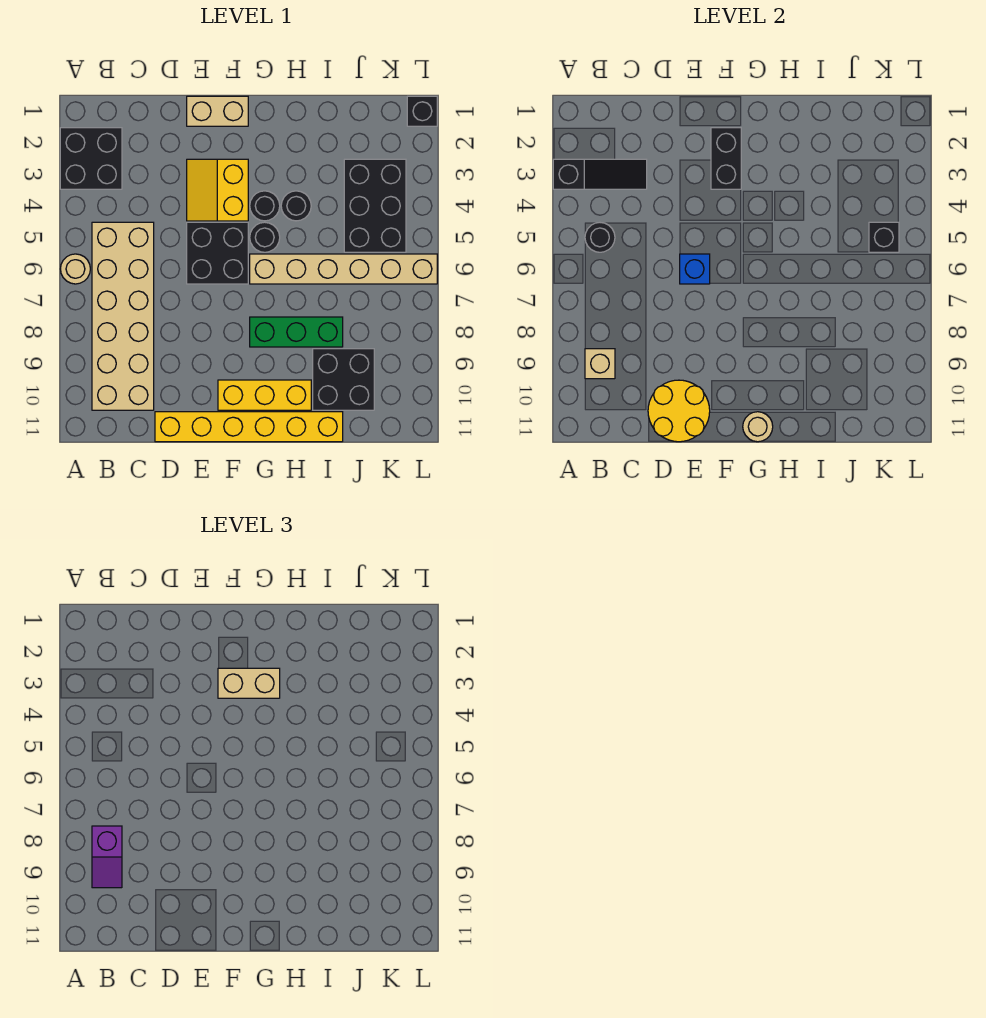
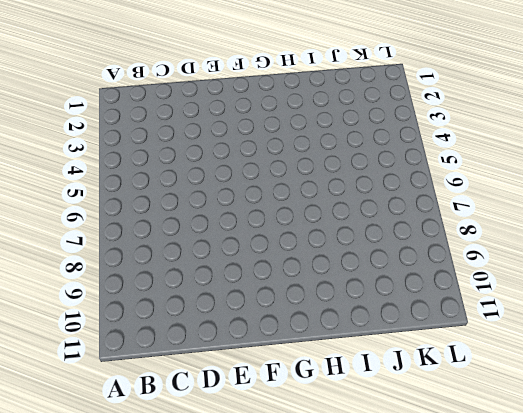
none -> black 2x2 brick [60,128,122,189]
none -> tan 1x1 round brick [61,254,90,284]
none -> tan 2x6 brick [92,222,154,410]

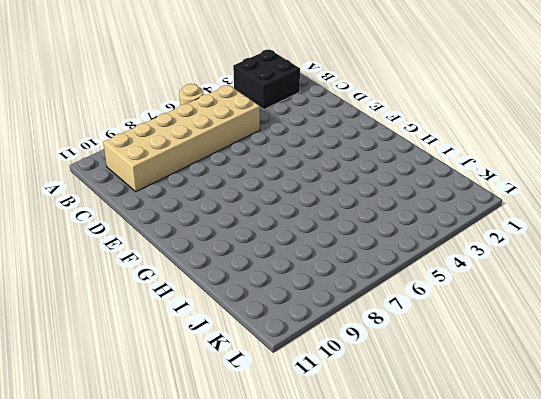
none -> yellow 1x6 brick [155,412,343,442]
none -> tan 1x2 brick [187,96,248,126]
none -> yellow 2x2 slope [187,159,248,221]

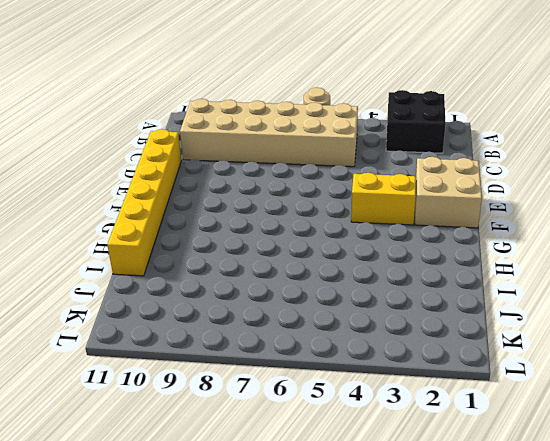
tan 2x2 brick [415,157,482,228] -> tan 1x2 brick [187,96,248,126]
none -> black 2x2 brick [187,222,248,284]
none -> yellow 1x3 brick [218,380,311,410]
none -> black 1x1 round brick [250,191,280,221]

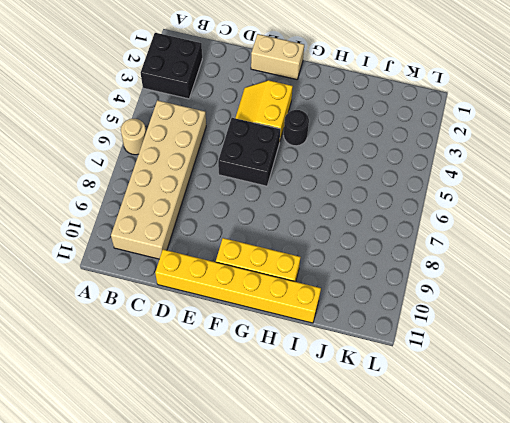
none -> black 1x1 round brick [250,222,280,252]
none -> tan 1x6 brick [250,254,437,284]
none -> green 1x3 brick [250,317,343,347]

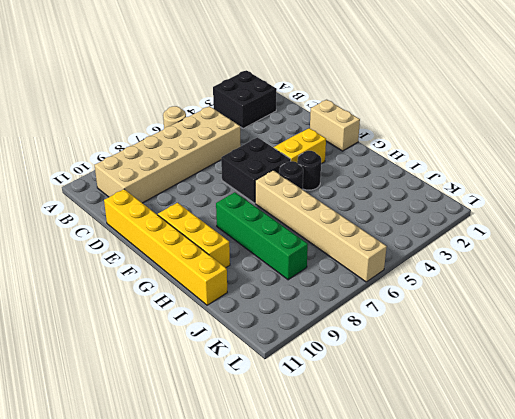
green 1x4 brick [216,192,308,280] -> green 1x3 brick [250,317,343,347]
none -> black 1x1 round brick [281,191,311,221]
none -> black 2x2 brick [313,349,374,410]
none -> black 2x3 brick [344,159,406,252]

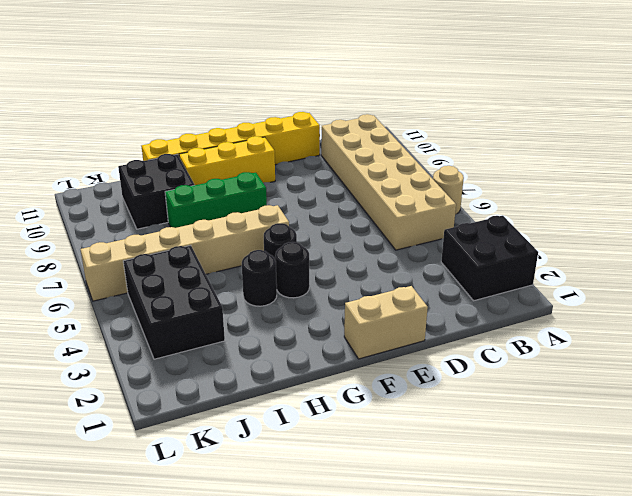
none -> yellow 2x2 slope [187,159,248,221]
none -> black 2x2 brick [187,222,248,284]
none -> black 1x1 brick [407,96,437,126]

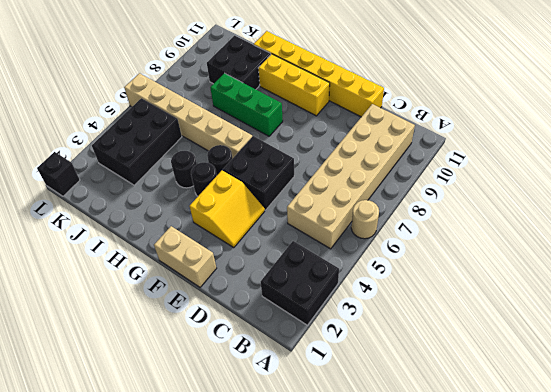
none -> black 1x3 slope [553,159,647,189]
none -> black 1x1 round brick [585,223,615,252]
none -> tan 1x1 brick [585,349,615,379]

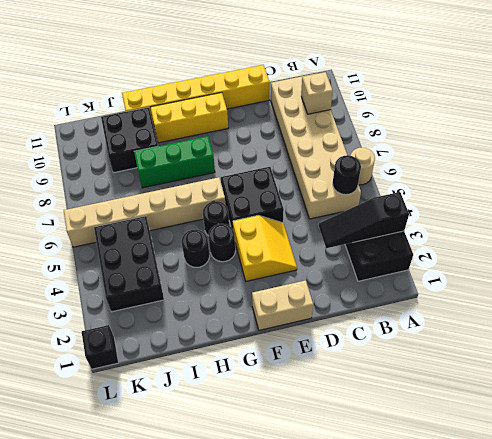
none -> yellow 2x2 round brick [648,380,710,442]
none -> blue 1x1 brick [680,254,710,284]
none -> black 1x2 brick [711,128,741,189]

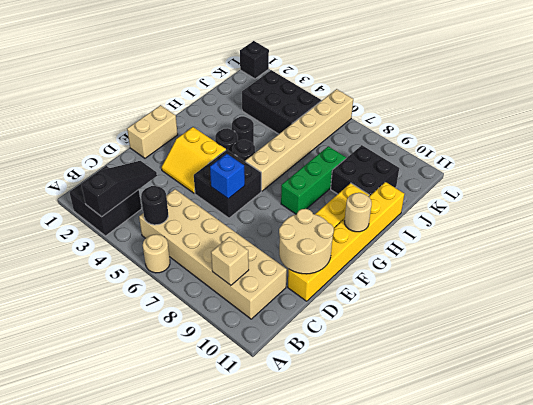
tan 2x2 round brick [279,209,334,274] -> yellow 2x2 round brick [648,380,710,442]
none -> black 1x2 brick [711,128,741,189]
none -> black 1x1 brick [869,222,899,252]
none -> purple 1x2 slope [92,826,122,888]

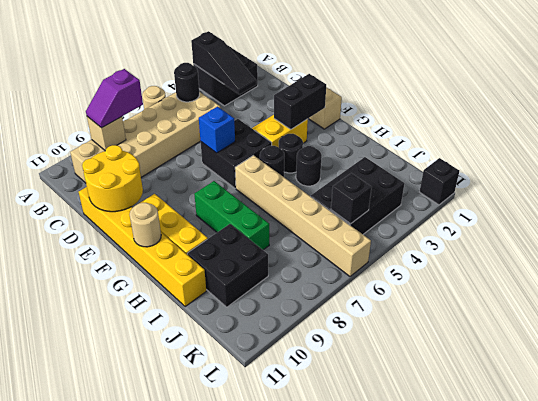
none -> tan 1x2 brick [218,668,280,698]

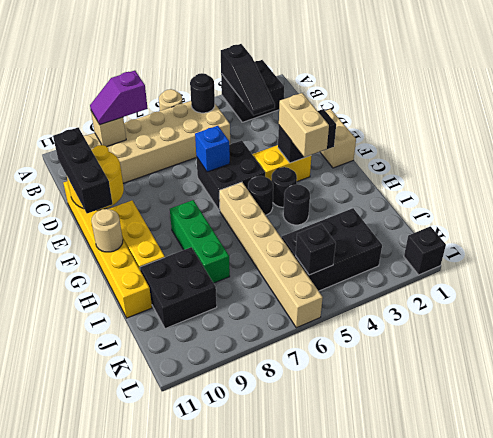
black 1x3 brick [53,128,113,213] -> none

